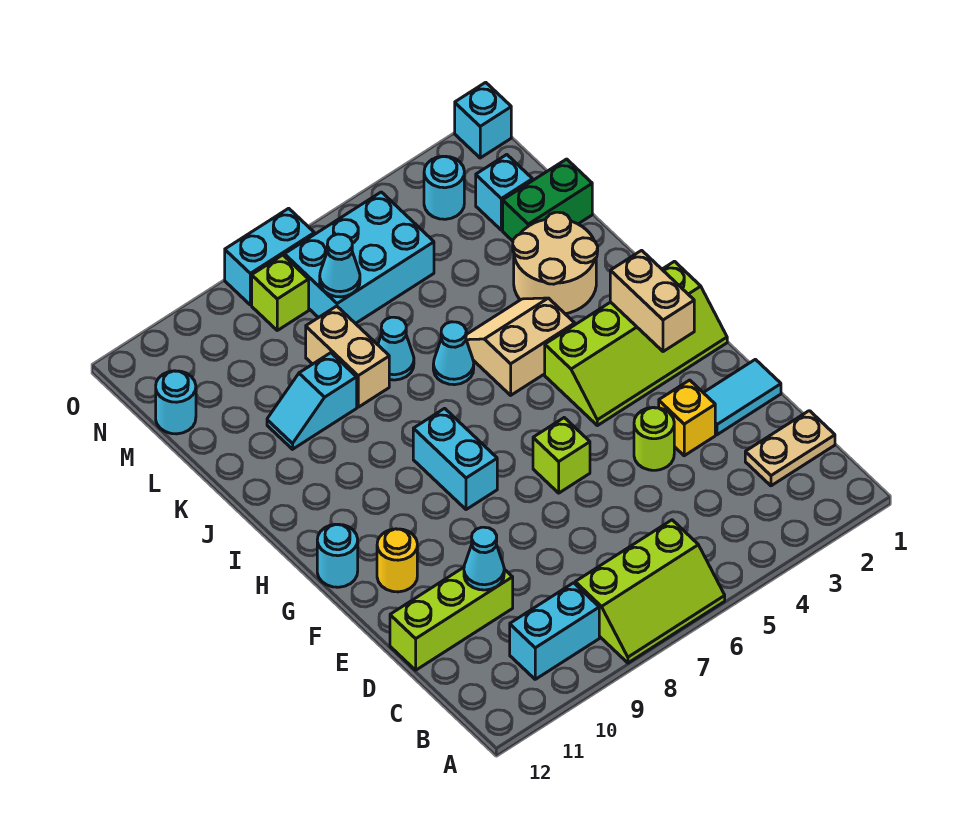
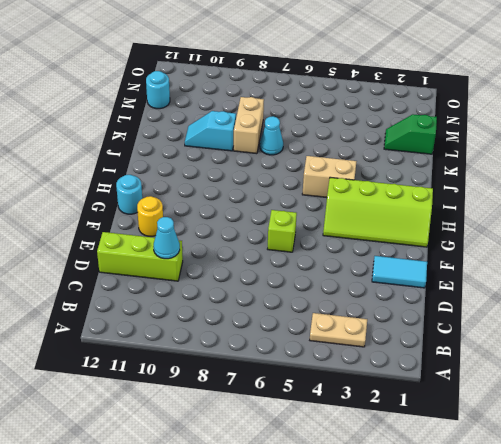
tan 1x2 plate [310,313,367,347] -> tan 1x2 plate moved to [745,411,835,486]
green 1x2 slope [384,114,437,154] -> green 1x2 brick [503,159,592,241]
none -> lime 2x3 slope [575,520,725,663]
none -> cyan 1x2 brick [510,583,599,679]
none -> yellow 1x1 brick [659,380,715,456]

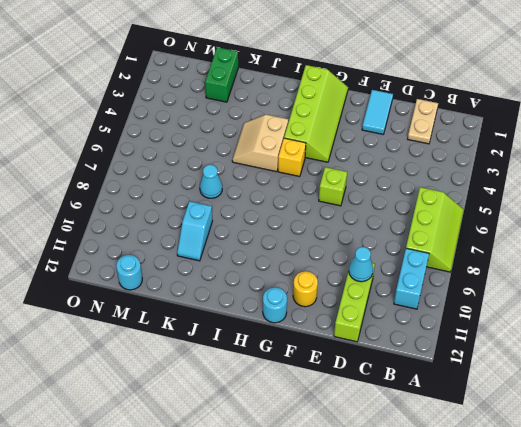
yellow 1x1 brick [278,138,306,177] -> yellow 1x1 brick moved to [659,380,715,456]
none -> lime 1x1 round brick [634,407,674,470]
none -> cyan 1x2 brick [413,408,497,510]
none -> tan 2x2 round brick [513,212,598,314]

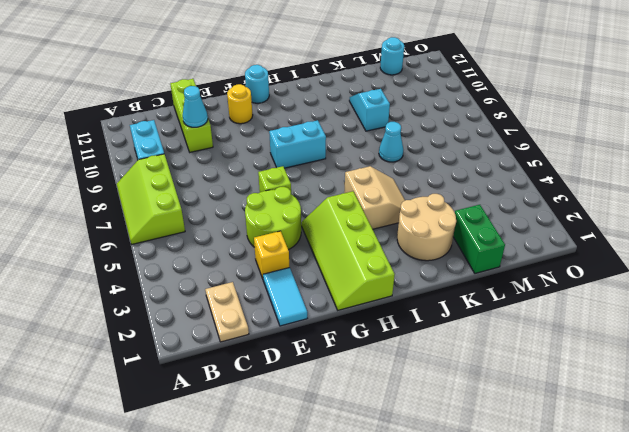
lime 2x2 round brick [245,187,301,250] -> lime 1x1 round brick [634,407,674,470]
none -> cyan 1x1 cone [433,322,474,385]
none -> tan 1x2 brick [306,306,389,407]
none -> cyan 1x1 brick [476,155,533,230]

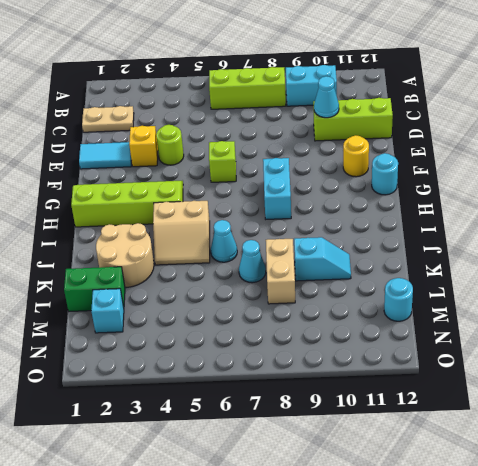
none -> cyan 2x3 brick [284,192,434,324]
none -> cyan 1x1 round brick [424,156,464,219]
none -> lime 1x1 brick [252,255,309,330]

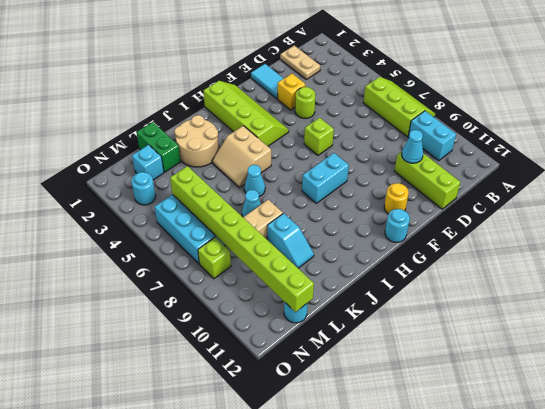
lime 1x8 brick [170,166,314,312] -> cyan 1x1 cone [320,234,360,297]
none -> cyan 1x1 brick [455,82,511,158]
none -> cyan 1x2 brick [225,208,314,305]
none -> tan 1x2 brick [610,250,694,352]

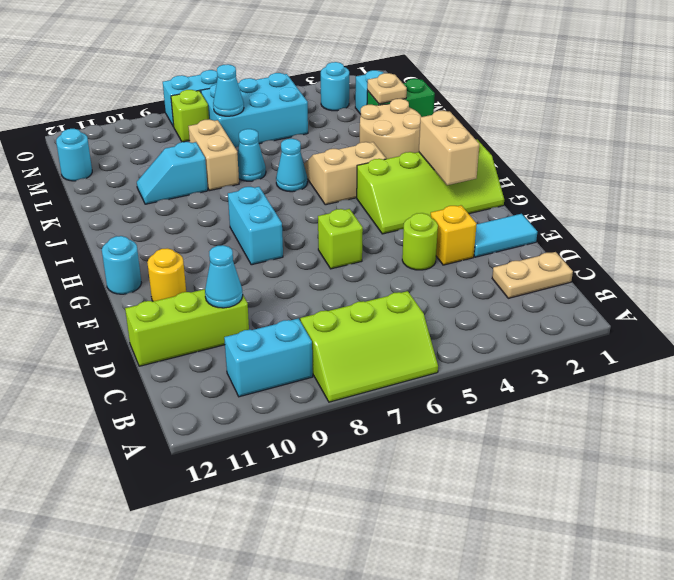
tan 1x1 plate [367,73,407,104] -> none
none -> cyan 1x1 brick [455,82,511,158]

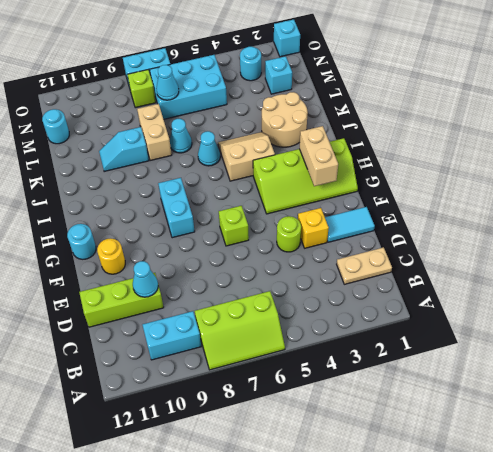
none -> green 1x2 brick [503,159,592,241]

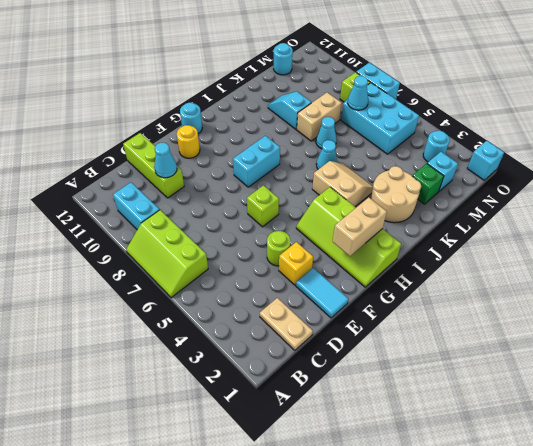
green 1x1 brick [412,163,444,204] -> green 1x2 brick [503,159,592,241]

